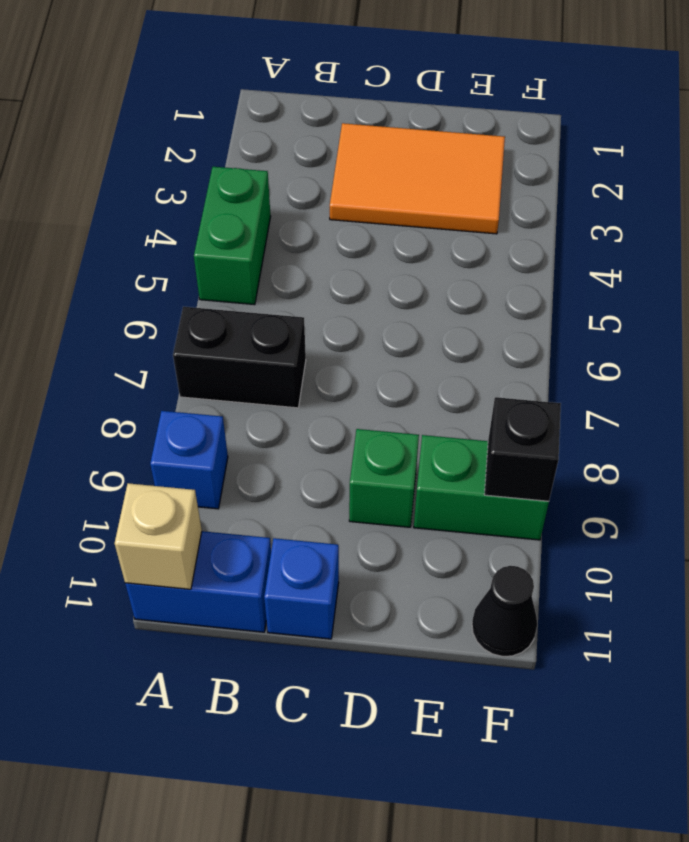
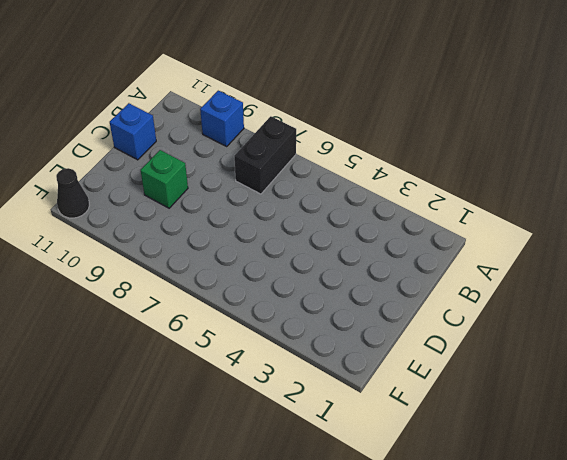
none -> green 1x2 brick [194,167,271,305]
none -> blue 1x2 brick [125,531,271,632]

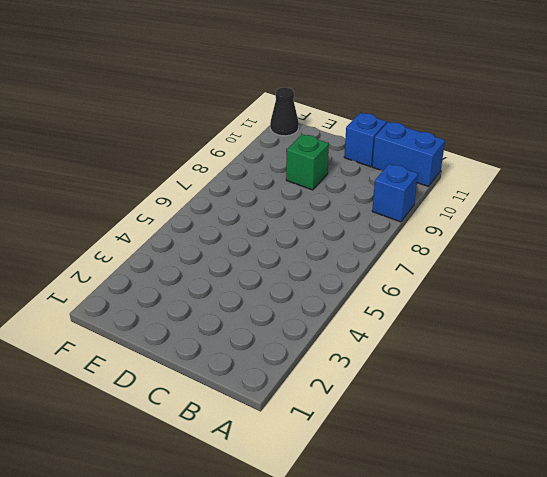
none -> green 1x2 brick [194,167,271,305]
none -> black 1x2 brick [173,307,306,408]

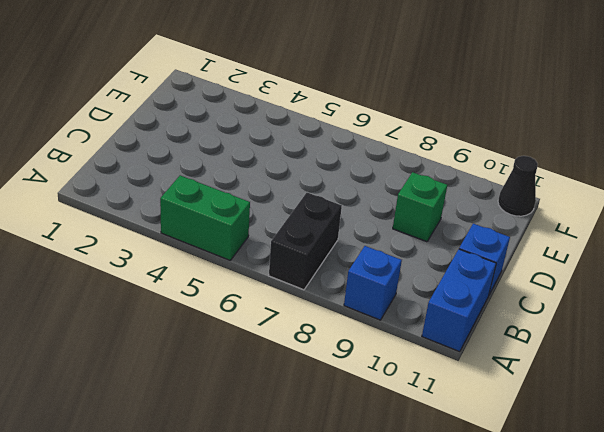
none -> orange 2x3 tile [330,123,505,234]
none -> green 1x2 brick [414,435,549,540]

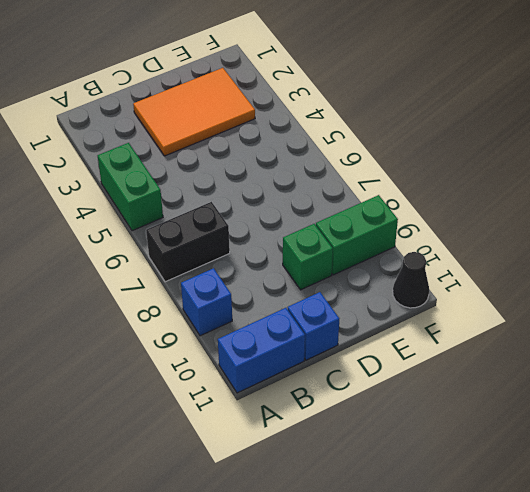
none -> tan 1x1 brick [115,483,202,589]
none -> black 1x1 brick [484,397,561,501]

